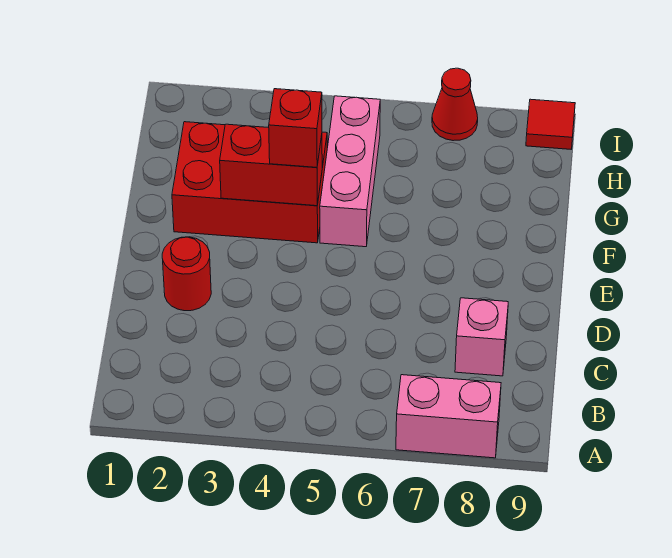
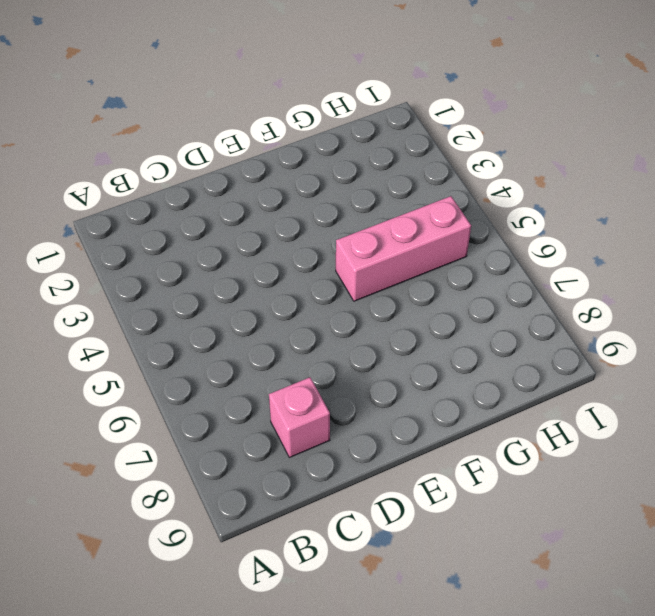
none -> pink 1x2 brick [396,375,501,458]
none -> red 1x1 round brick [162,237,211,311]

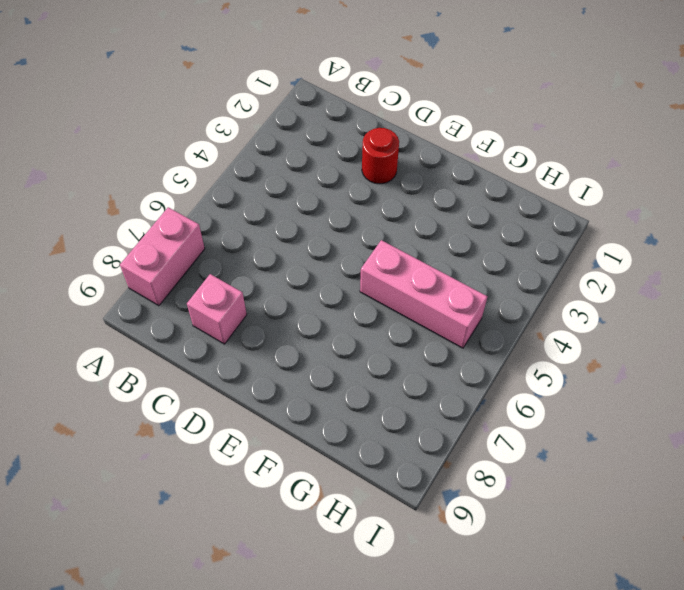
none -> red 2x3 brick [172,122,327,243]
none -> red 1x1 cone [432,68,478,141]

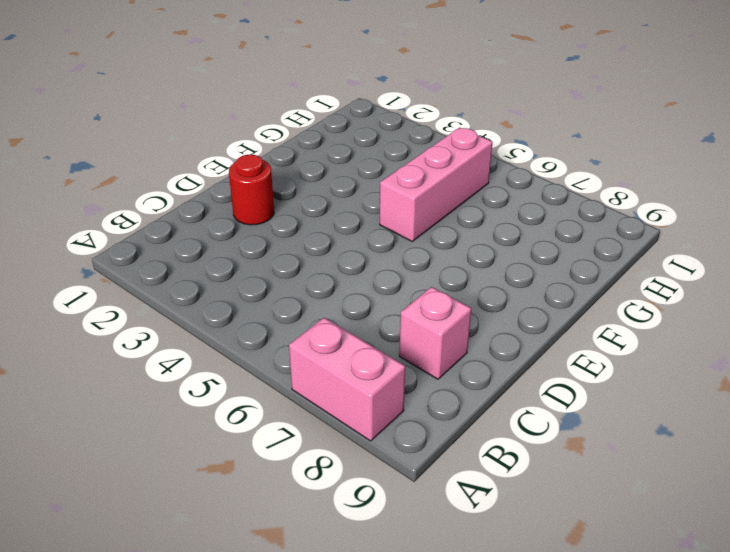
none -> red 2x3 brick [172,122,327,243]
none -> red 1x1 cone [432,68,478,141]

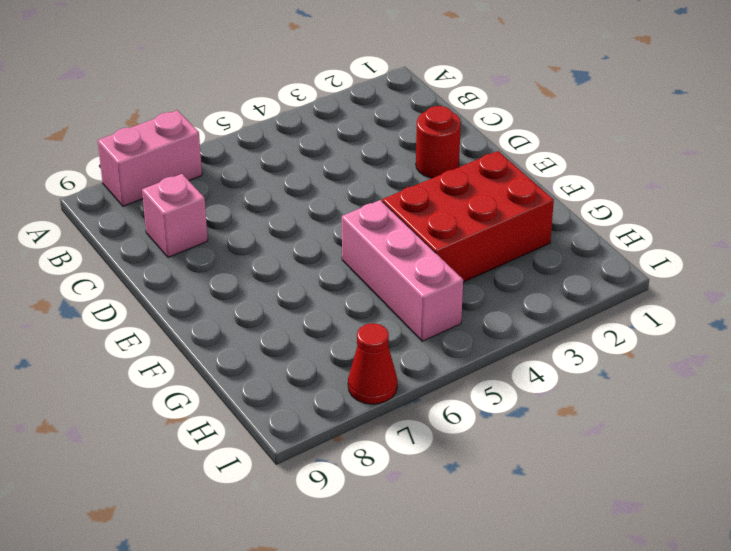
none -> red 1x1 tile [526,99,575,149]
none -> red 1x2 brick [220,124,322,206]

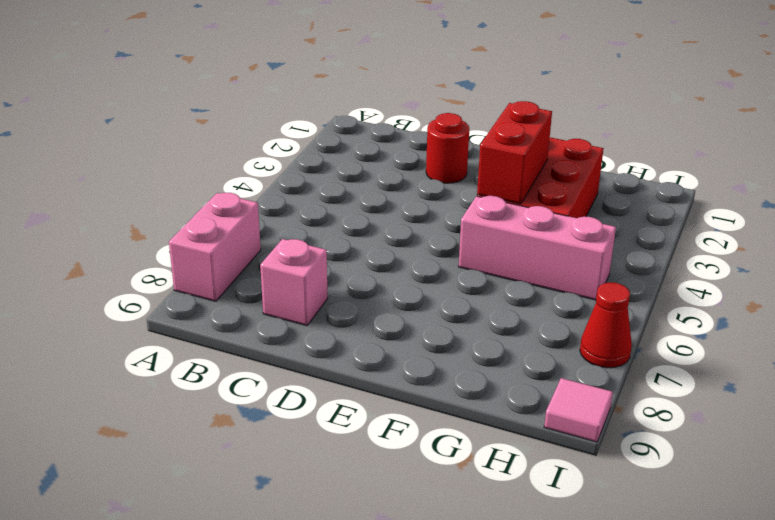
pink 1x1 tile [544,378,613,442] -> red 1x1 tile [526,99,575,149]
none -> red 1x1 brick [269,89,322,167]

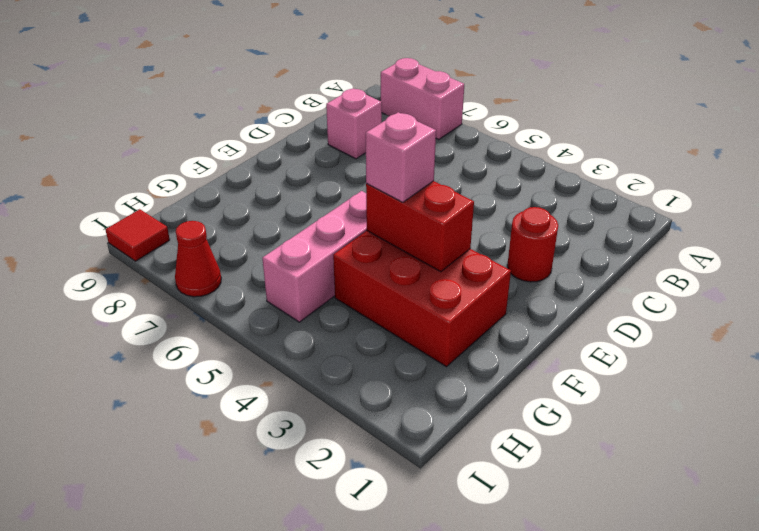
pink 1x1 brick [366,112,436,202] -> red 1x1 brick [269,89,322,167]

